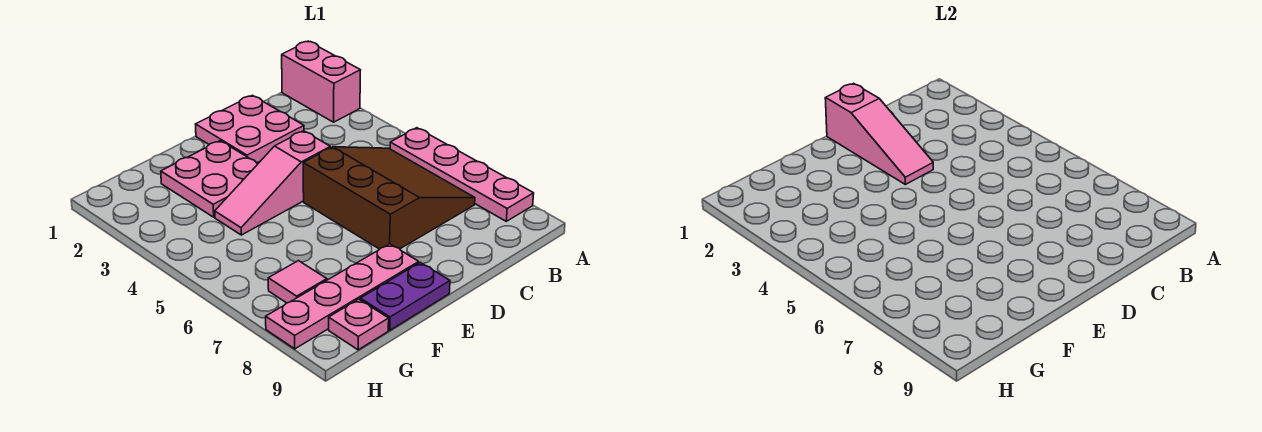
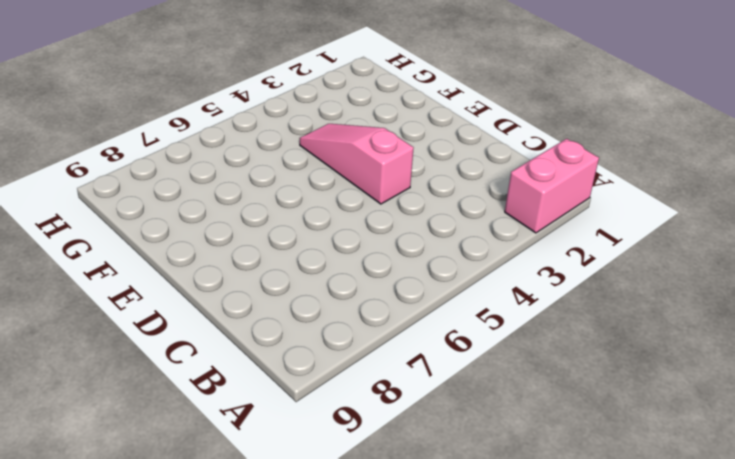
none -> pink 1x4 plate [390,128,534,221]
none -> brown 3x3 slope [303,147,475,249]

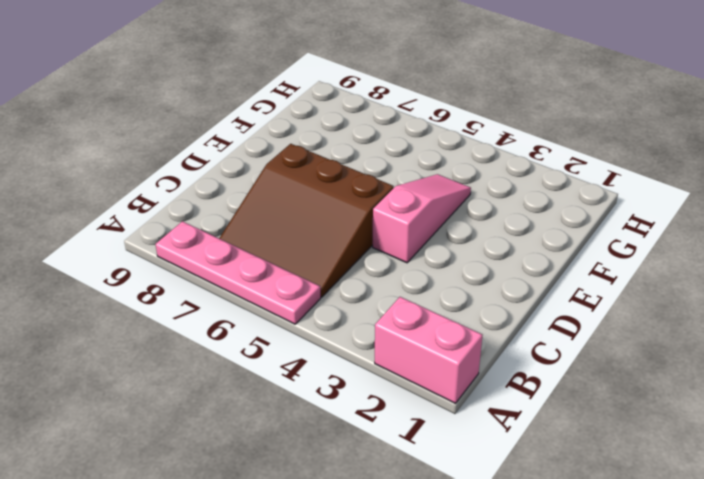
none -> pink 2x2 plate [196,95,304,163]
none -> pink 2x2 plate [161,141,258,217]

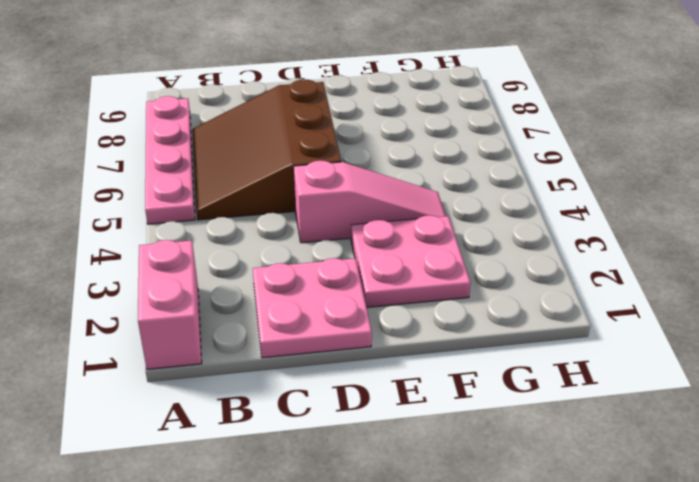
none -> pink 1x4 plate [266,244,419,349]
none -> purple 1x2 plate [360,262,450,330]

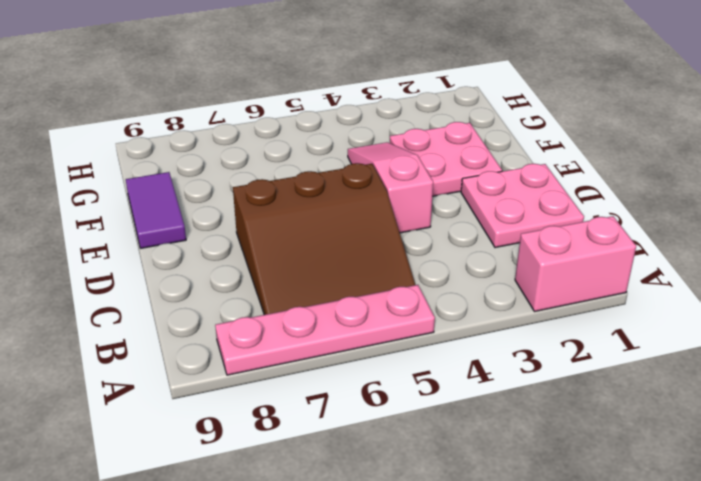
purple 1x2 tile [126,172,186,248] -> purple 1x2 plate [360,262,450,330]
none -> pink 1x4 plate [266,244,419,349]
none -> pink 1x1 tile [268,261,327,303]

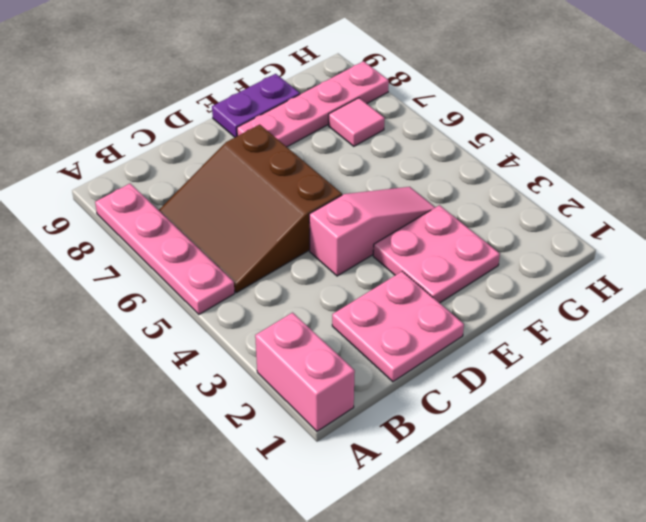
none -> pink 1x1 plate [329,299,389,350]
none -> pink 1x3 slope [825,83,933,185]

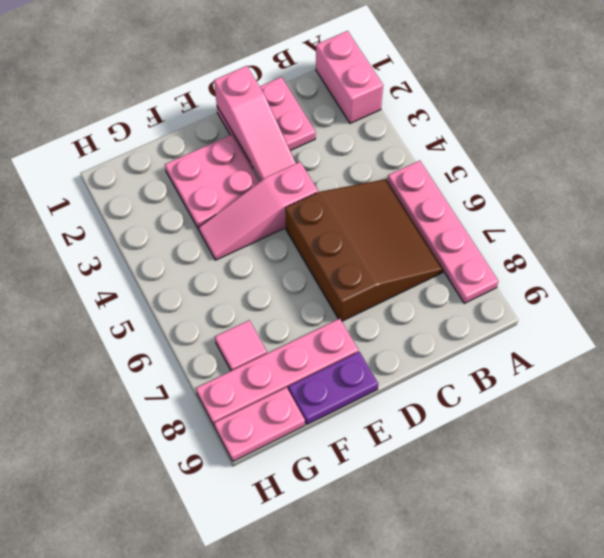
pink 1x2 plate [214,387,305,461] -> pink 1x1 plate [329,299,389,350]

